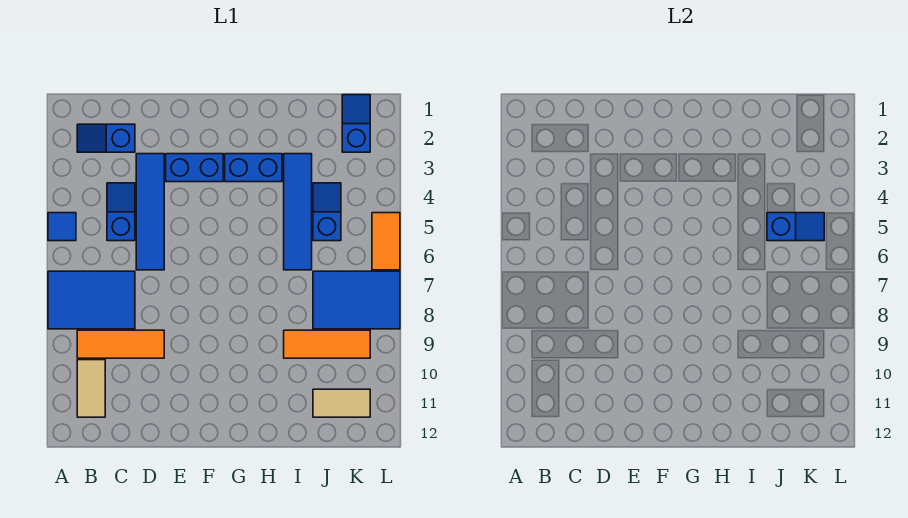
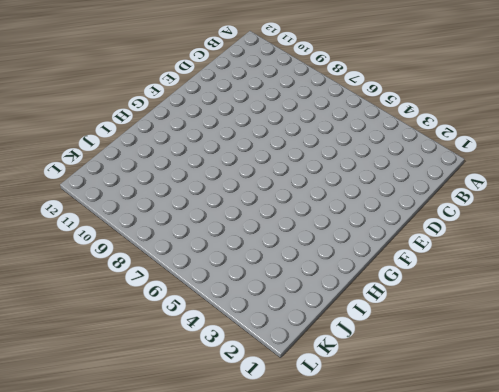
none -> blue 1x1 tile [48,213,76,241]
none -> blue 2x3 tile [48,271,135,329]
none -> blue 1x2 slope [77,124,135,152]

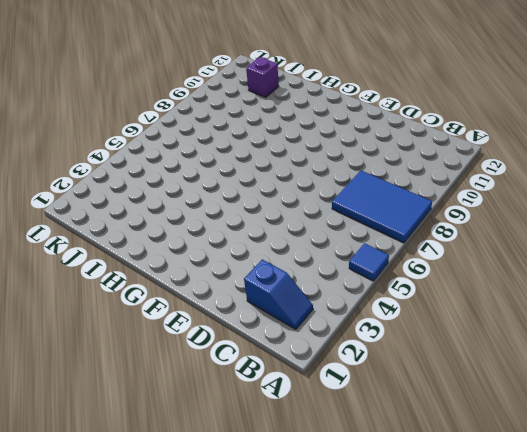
purple 1x1 brick [246,57,279,97] -> tan 1x2 tile [313,389,370,417]
none -> orange 1x3 tile [77,330,164,358]
none -> tan 1x2 tile [77,360,105,417]
none -> blue 1x2 slope [107,183,135,241]

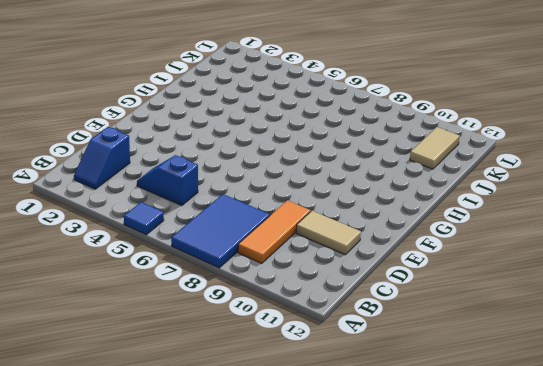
tan 1x2 tile [296,211,361,255] -> tan 1x2 tile moved to [77,360,105,417]
none -> blue 1x4 tile [136,154,164,270]
none -> blue 1x2 brick [166,154,223,182]
none -> blue 1x2 brick [225,154,282,182]

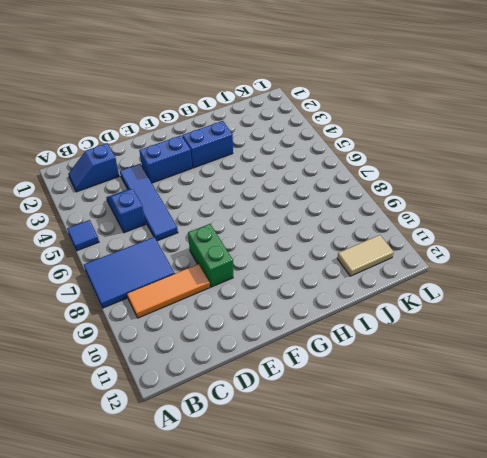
green 1x2 brick [188,224,233,287] -> none
none -> tan 1x2 tile [77,360,105,417]
none -> blue 1x4 tile [284,154,312,270]
none -> orange 1x3 tile [284,330,370,358]

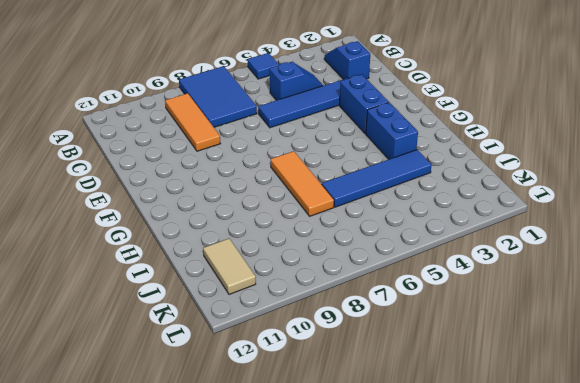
orange 1x3 tile [271,151,334,216] -> orange 1x3 tile moved to [284,330,370,358]
none -> tan 1x2 tile [77,360,105,417]
none -> blue 1x2 slope [313,183,341,241]
none -> blue 2x3 tile [313,271,400,329]

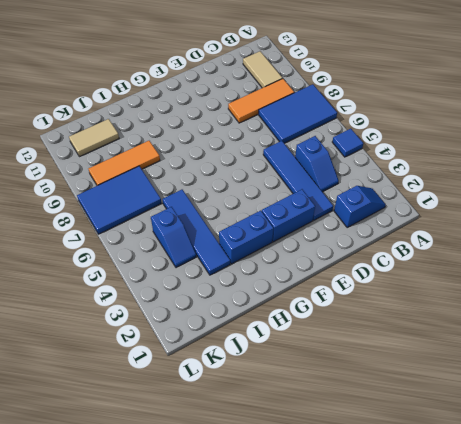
none -> blue 1x2 slope [342,95,370,152]
none -> orange 1x2 tile [372,213,400,270]
none -> blue 1x2 slope [767,213,824,241]

